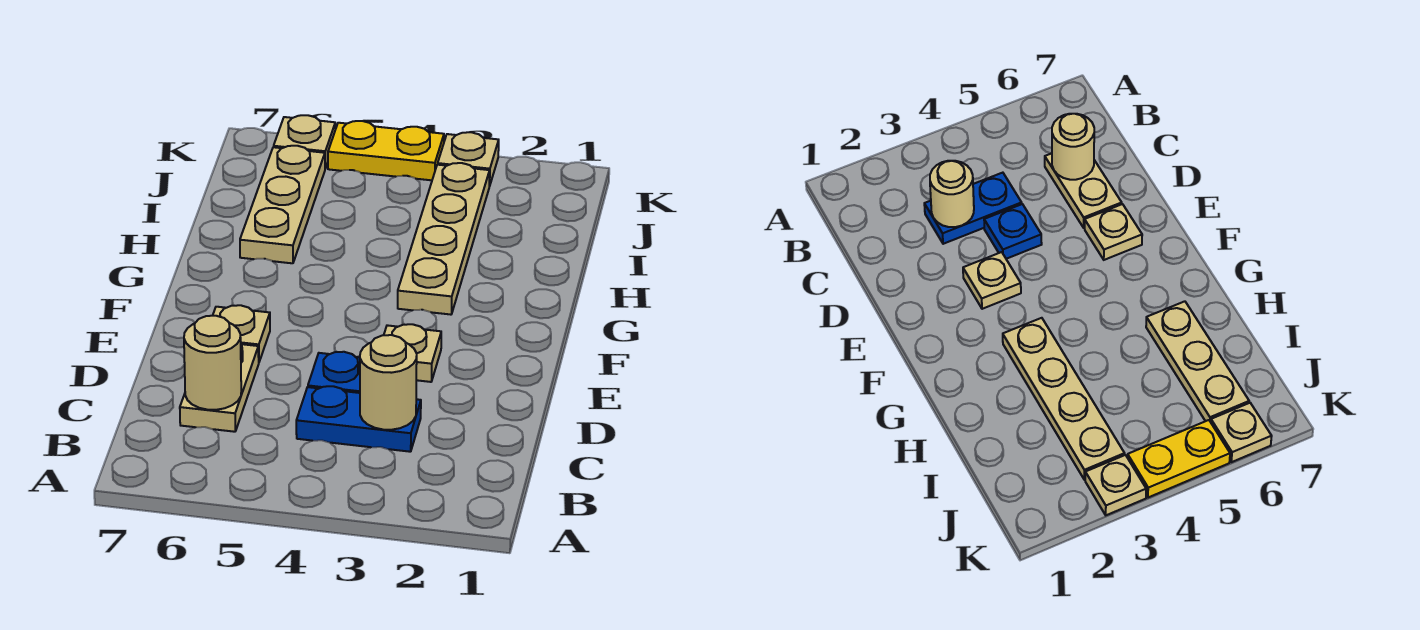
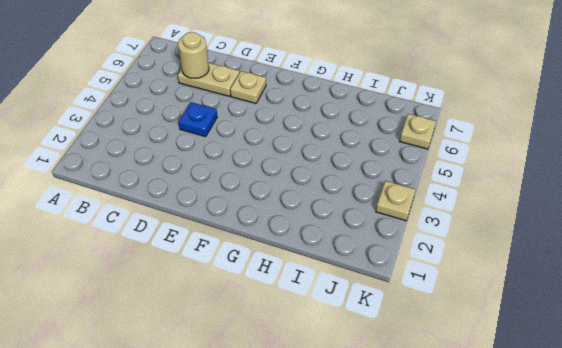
none -> blue 1x2 plate [296,386,421,452]
none -> tan 1x1 plate [384,324,441,382]
none -> tan 1x4 plate [398,163,490,315]

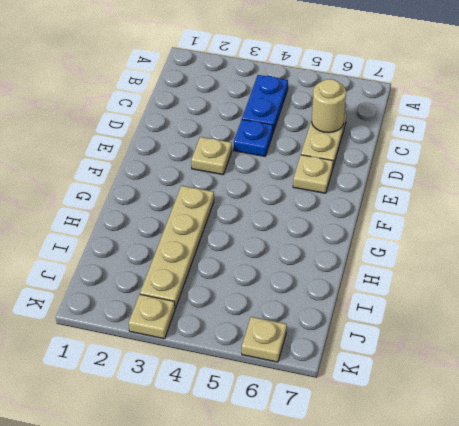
blue 1x2 plate [242,75,288,132] -> blue 1x2 plate turned to [296,386,421,452]
none -> tan 1x3 plate [240,146,325,263]
none -> yellow 1x2 plate [328,121,444,180]
none -> tan 1x1 round brick [360,335,417,430]

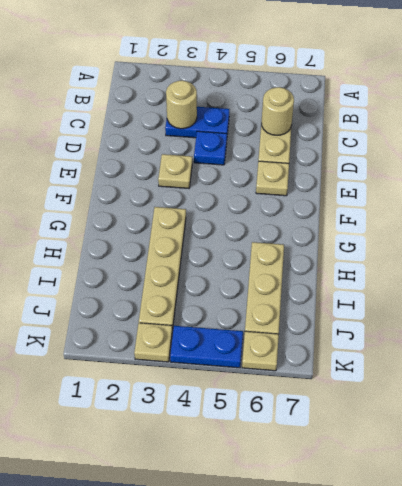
blue 1x2 plate [170,326,243,368] -> yellow 1x2 plate [328,121,444,180]

